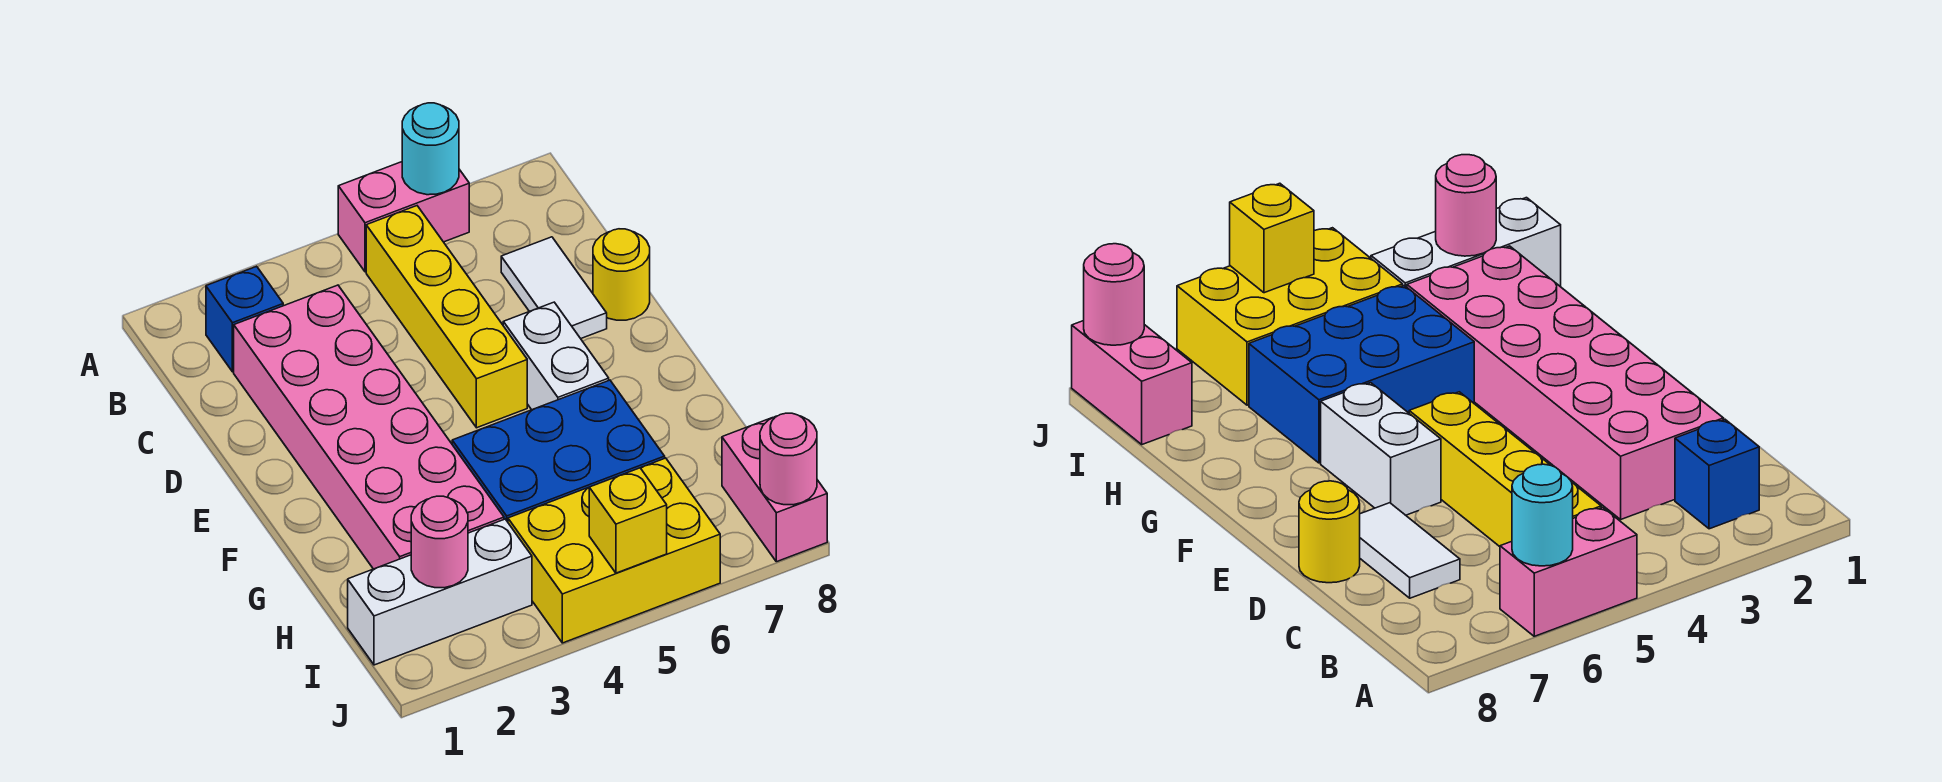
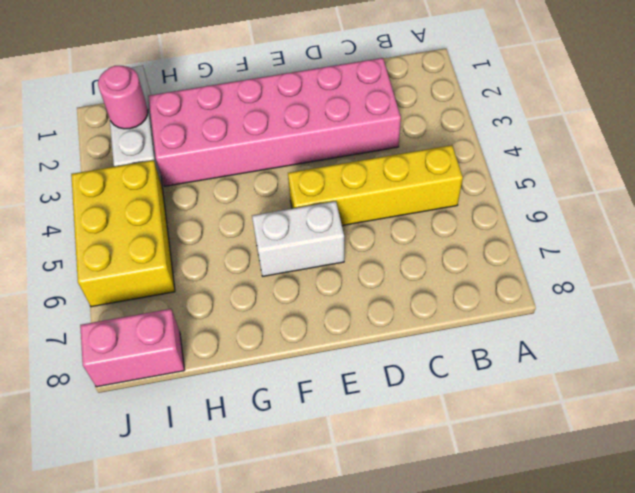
none -> pink 1x2 brick [338,162,469,272]
none -> blue 1x1 brick [206,266,283,372]
none -> white 1x2 tile [501,237,607,339]

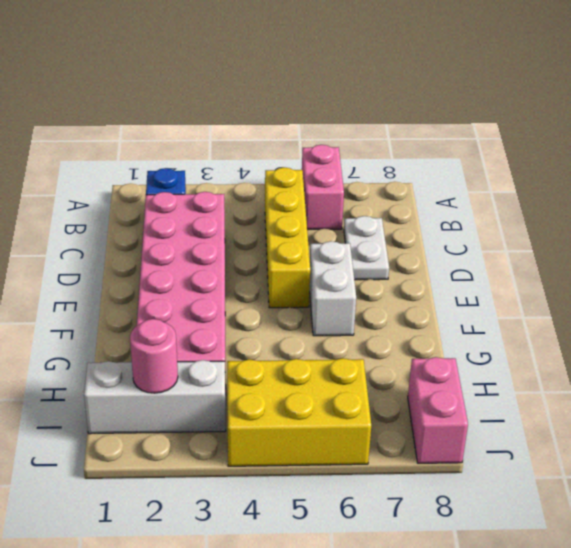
pink 1x2 brick [302,145,344,230] -> pink 1x2 brick turned to [338,162,469,272]
white 1x2 plate [344,216,389,280] -> white 1x2 tile [501,237,607,339]
none -> yellow 1x1 round brick [593,229,650,320]
none -> blue 2x3 brick [452,380,665,522]
none -> cyan 1x1 round brick [402,103,459,195]

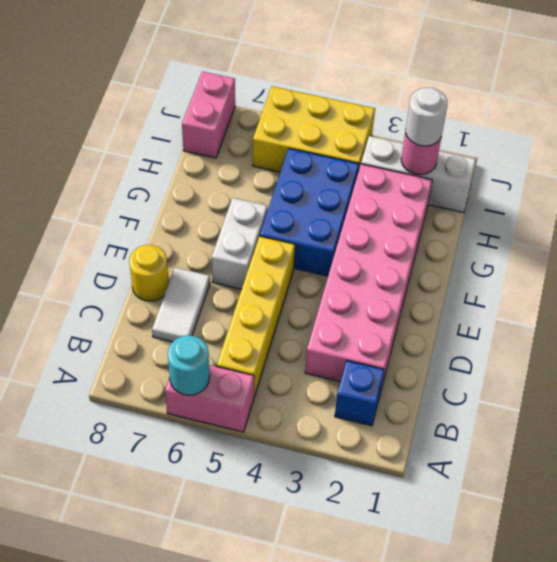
blue 2x3 brick [260,148,359,276] -> blue 2x3 brick turned to [452,380,665,522]
white 1x1 round brick [406,88,447,146] -> none
none -> yellow 1x1 brick [589,468,667,573]
none -> pink 1x1 round brick [760,413,817,505]

